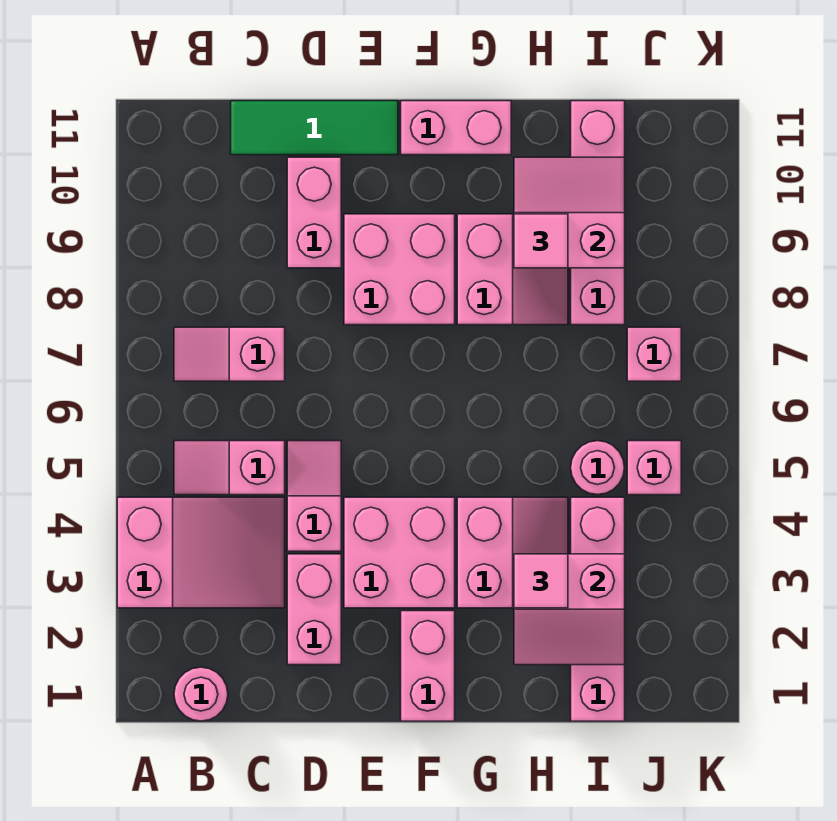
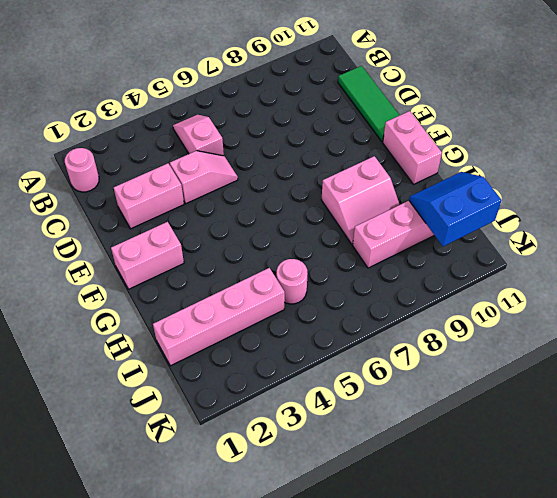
blue 2x2 slope [409,172,502,246] -> pink 2x2 slope [514,157,625,268]
none -> pink 2x3 slope [117,497,285,608]
none -> pink 1x2 slope [174,327,285,381]
none -> pink 1x2 brick [287,157,341,268]

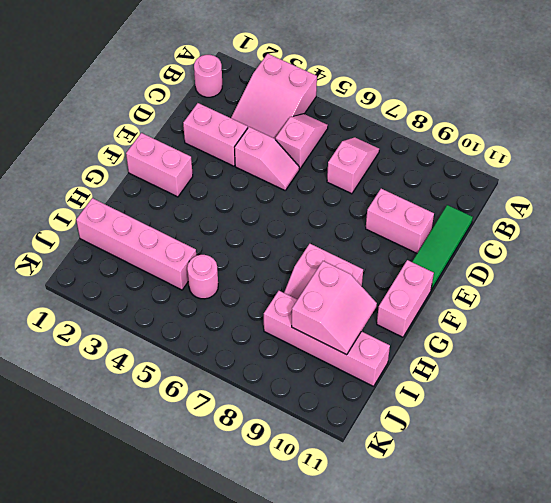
none -> pink 2x2 brick [344,497,455,608]
none -> pink 2x2 brick [344,214,455,325]
none -> pink 2x2 slope [457,497,568,608]

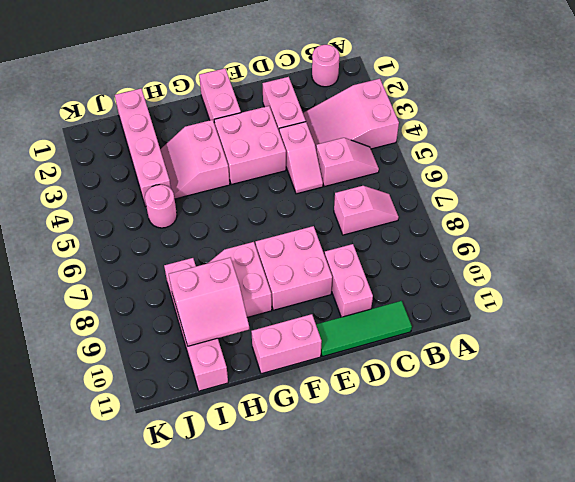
none -> pink 1x1 brick [627,441,681,495]
none -> pink 1x1 brick [627,327,681,381]
none -> pink 2x2 slope [514,554,625,665]

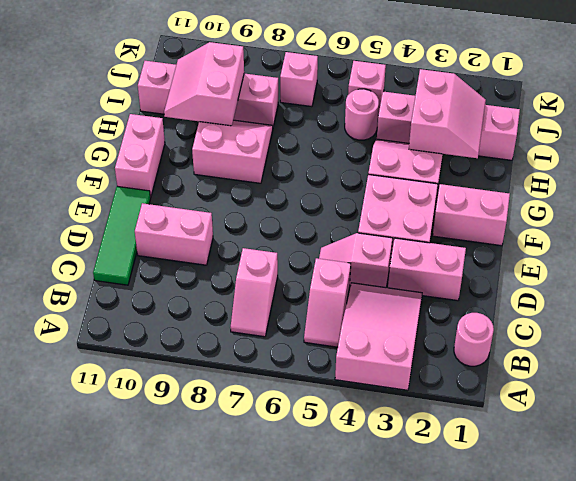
none -> pink 2x2 brick [344,214,455,325]
none -> pink 1x1 tile [514,554,568,608]
none -> pink 1x1 tile [514,214,568,268]

